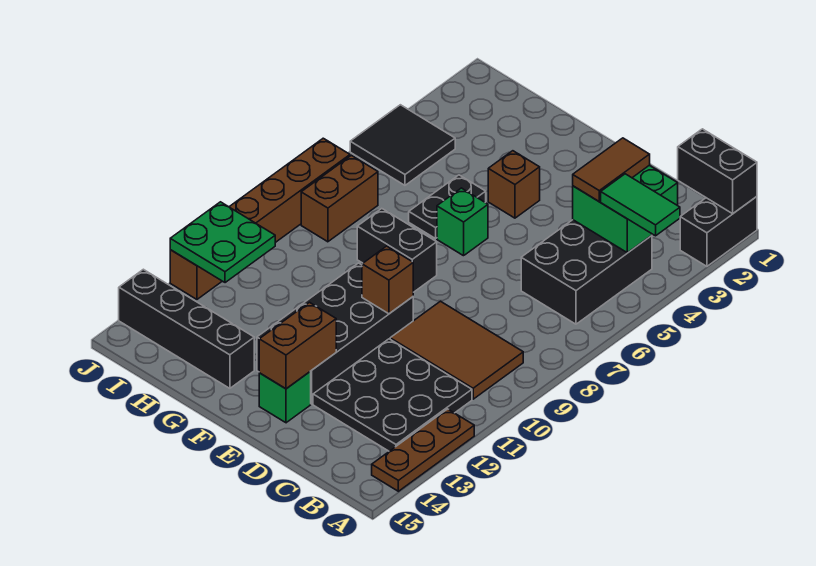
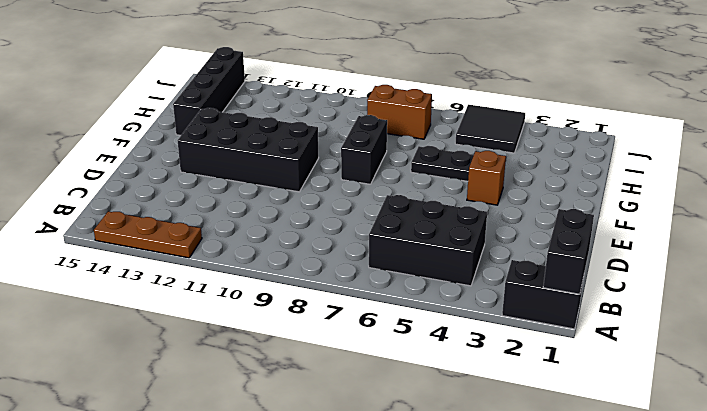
none -> brown 2x3 tile [390,301,523,399]
none -> black 3x3 plate [313,339,472,451]
none -> green 1x1 brick [259,372,311,423]

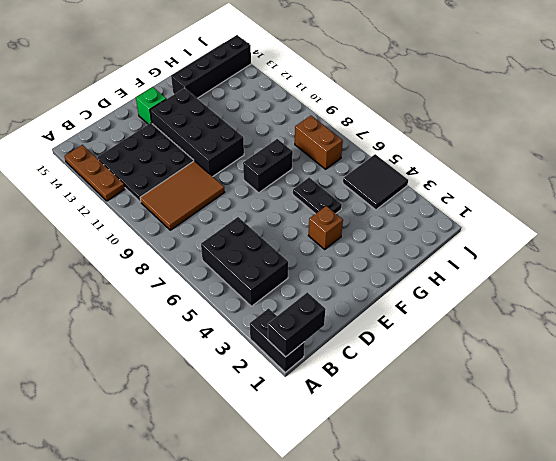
none -> green 1x1 brick [437,188,488,256]
none -> brown 1x6 brick [170,138,350,299]
none -> green 2x2 brick [573,165,678,253]

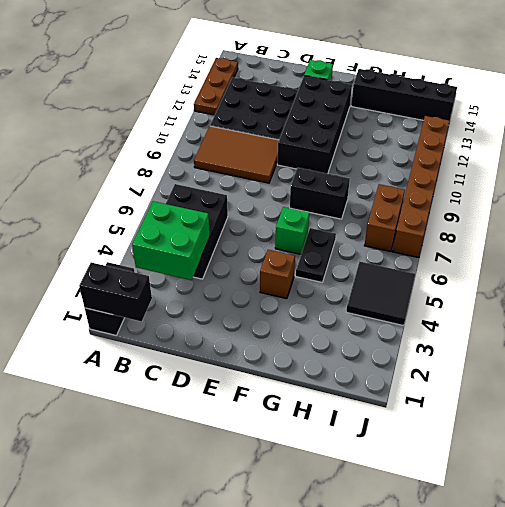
none -> brown 1x1 brick [362,246,413,314]
none -> brown 1x2 brick [259,302,336,389]
none -> green 2x2 plate [170,202,275,283]

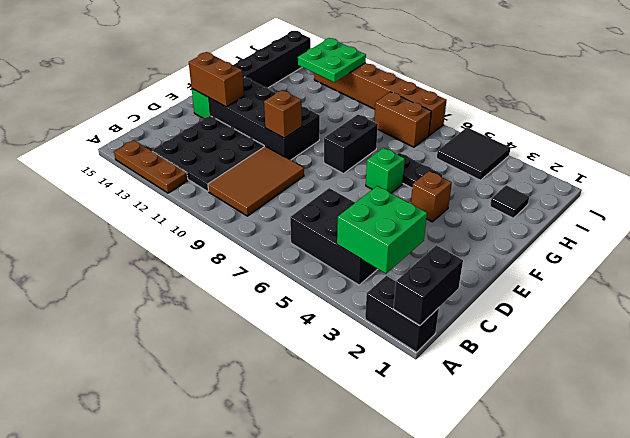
black 1x1 tile [490,185,529,218] -> none
none -> green 1x2 tile [601,174,680,236]
none -> brown 1x2 tile [573,138,650,201]

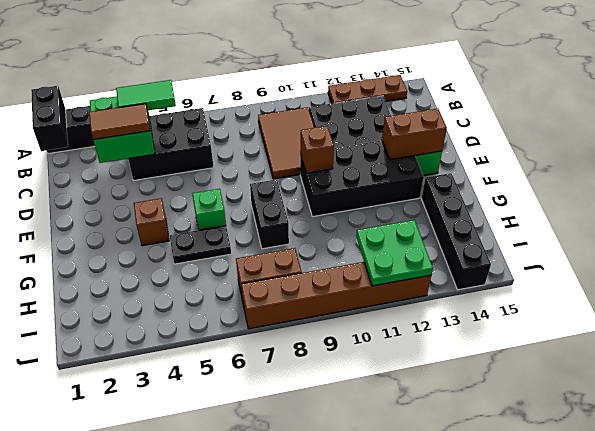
green 1x2 tile [116,80,176,111] -> green 1x2 tile turned to [601,174,680,236]
none -> black 2x2 tile [350,105,455,185]

